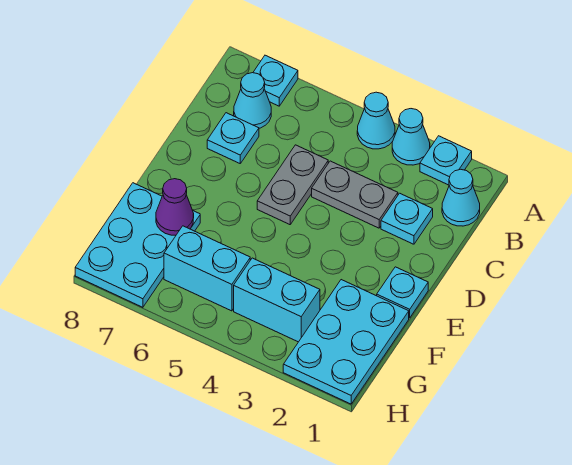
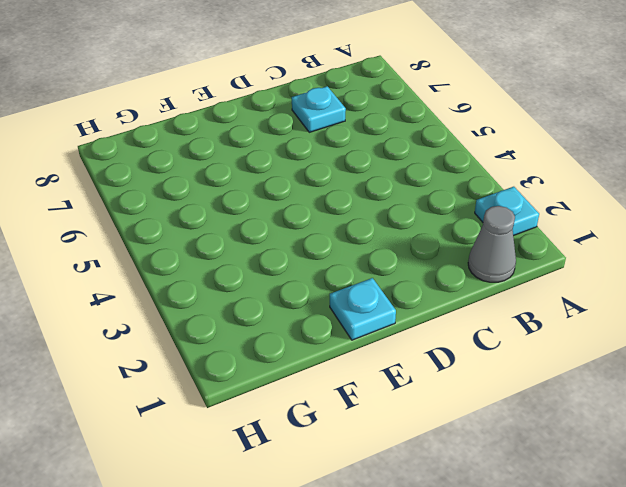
grey 1x1 cone [468,206,516,282] -> cyan 1x1 cone [442,169,480,226]
none -> cyan 1x1 cone [392,109,430,165]
none -> cyan 1x1 cone [357,92,395,149]
none -> cyan 1x1 plate [253,55,298,106]

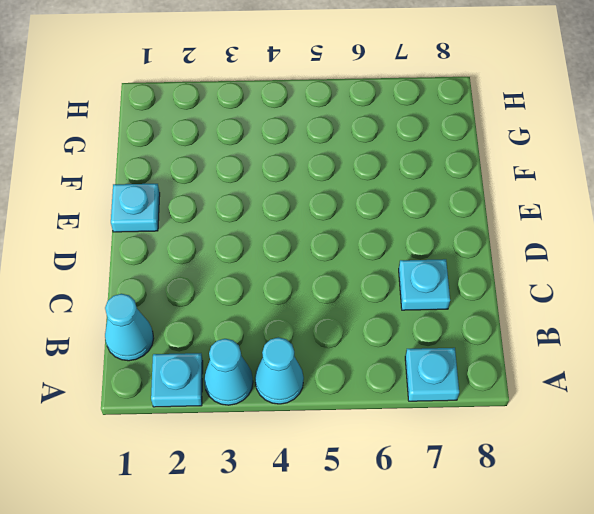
none -> cyan 1x1 cone [234,73,271,128]
none -> cyan 1x1 plate [381,193,433,244]
none -> grey 1x2 plate [312,161,398,228]

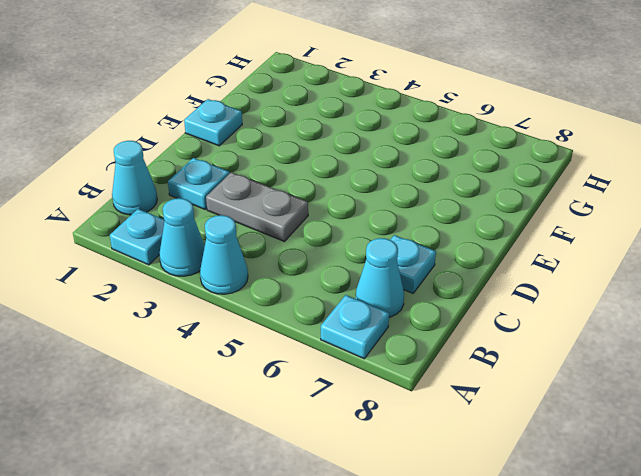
none -> grey 1x2 plate [257,145,328,225]
none -> cyan 2x3 plate [283,280,409,404]
none -> cyan 2x3 plate [75,183,200,307]

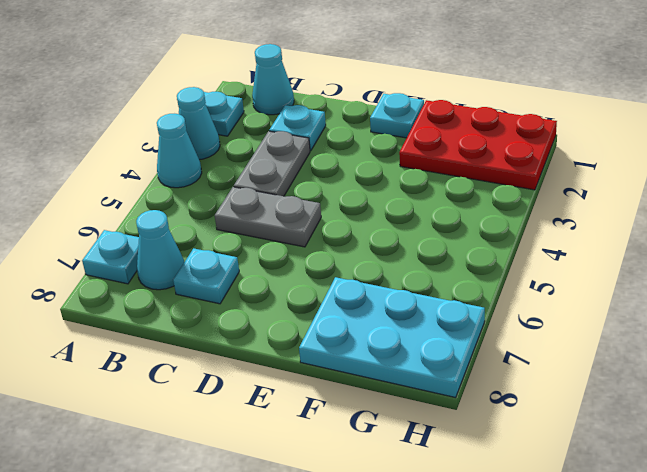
red 2x3 plate [399,100,557,190] -> cyan 2x3 plate [283,280,409,404]
none -> cyan 1x2 brick [234,258,320,342]
none -> cyan 1x2 brick [164,226,250,311]
none -> purple 1x1 cone [156,179,194,235]

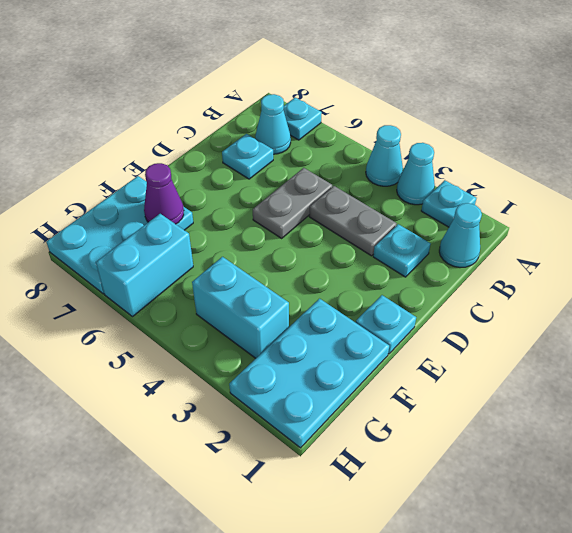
cyan 1x2 brick [96,214,193,317] -> cyan 1x2 brick turned to [164,226,250,311]

